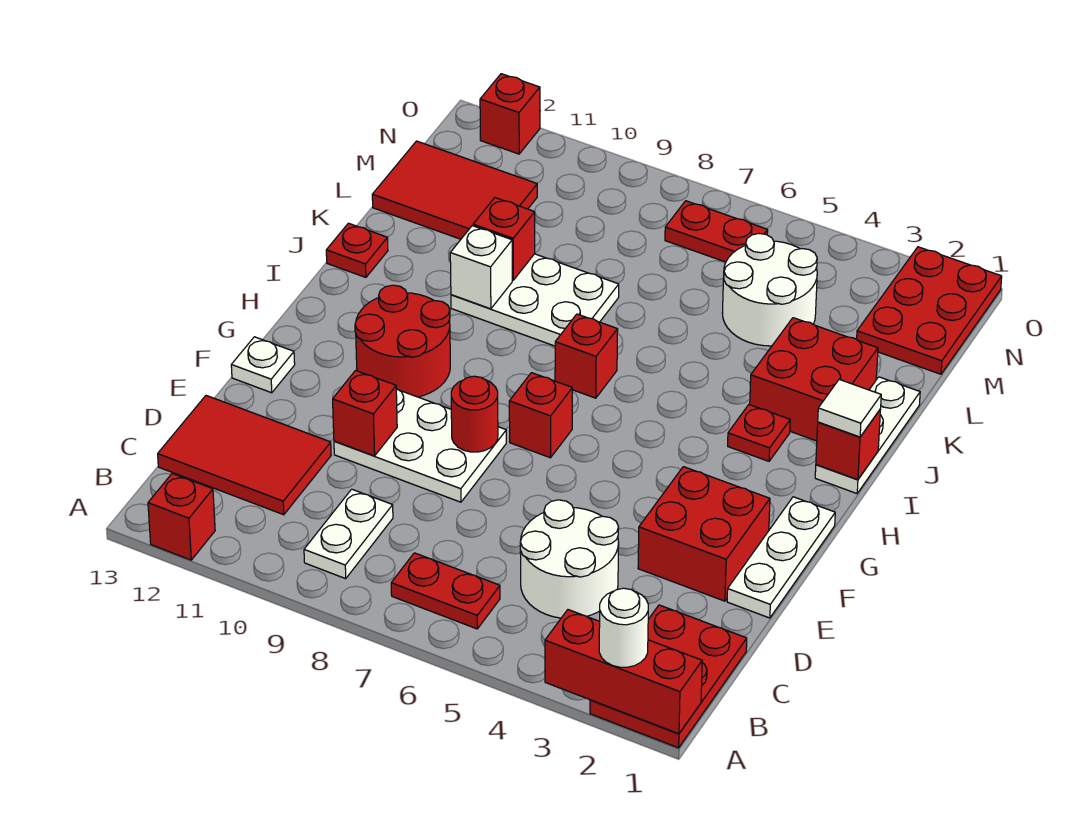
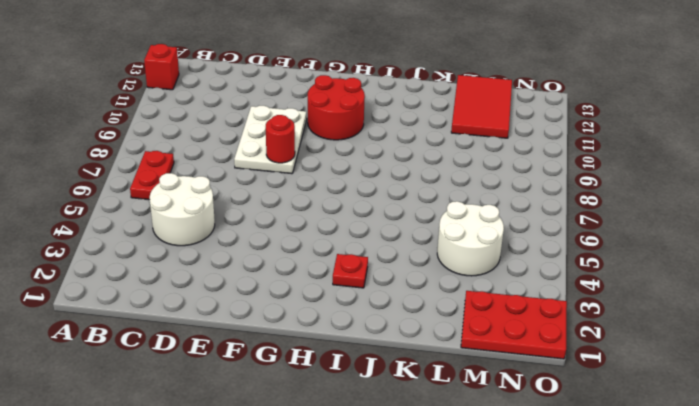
none -> red 2x3 plate [590,605,747,748]
none -> white 1x2 plate [304,489,393,579]
none -> red 2x3 tile [158,396,331,515]
none -> white 1x3 plate [727,497,835,618]

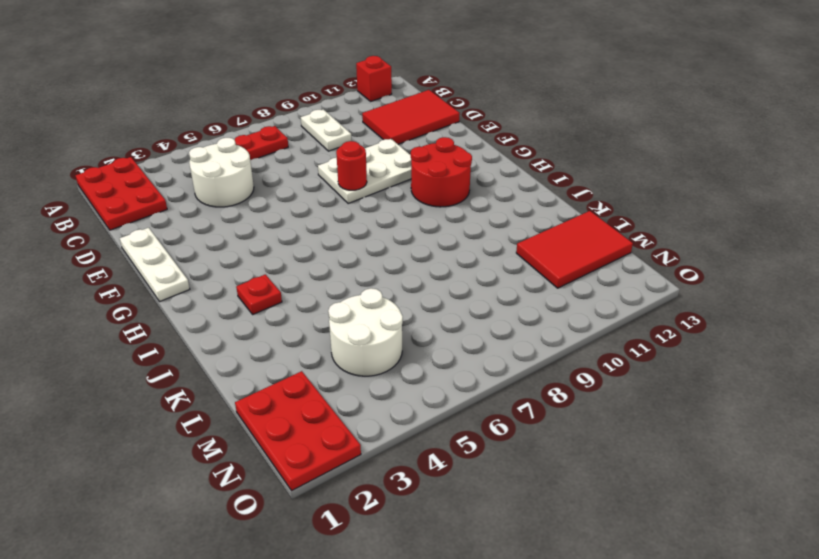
none -> red 2x2 brick [638,467,770,601]
none -> white 1x1 plate [231,337,295,393]
none -> red 1x1 brick [509,373,572,458]
none -> white 1x3 plate [815,377,920,493]

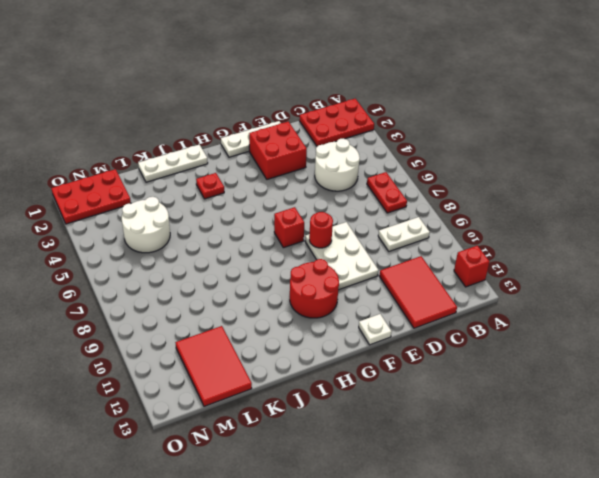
none -> red 1x1 brick [555,314,618,398]
none -> red 2x2 brick [750,318,878,441]
none -> white 2x3 plate [451,254,619,346]
none -> red 1x1 plate [326,223,388,277]

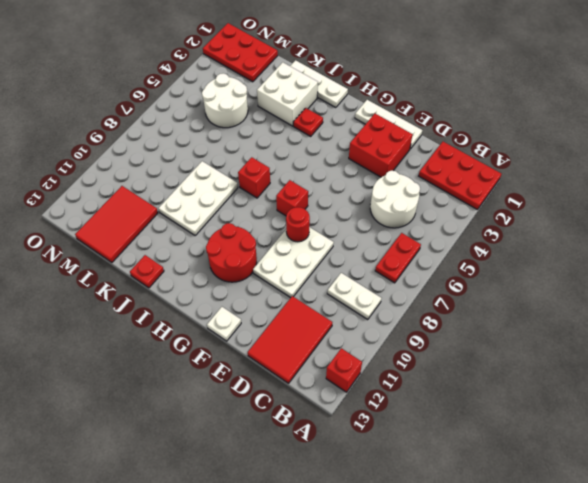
white 2x2 brick [257,62,318,126] -> red 2x2 brick [750,318,878,441]
none -> red 1x2 plate [665,201,768,262]
none -> red 1x1 brick [480,74,540,154]
none -> red 1x3 brick [545,610,702,734]
none -> red 1x1 brick [333,371,397,456]

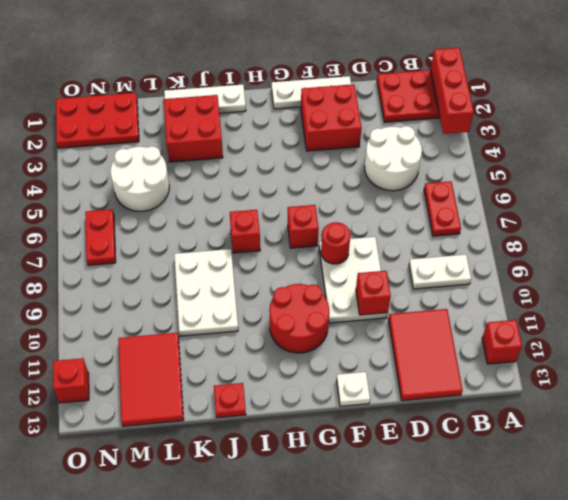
none -> red 1x1 plate [728,405,790,461]
none -> red 1x1 brick [816,409,881,480]
none -> white 1x1 brick [450,226,512,309]
none -> red 1x1 brick [473,198,535,280]

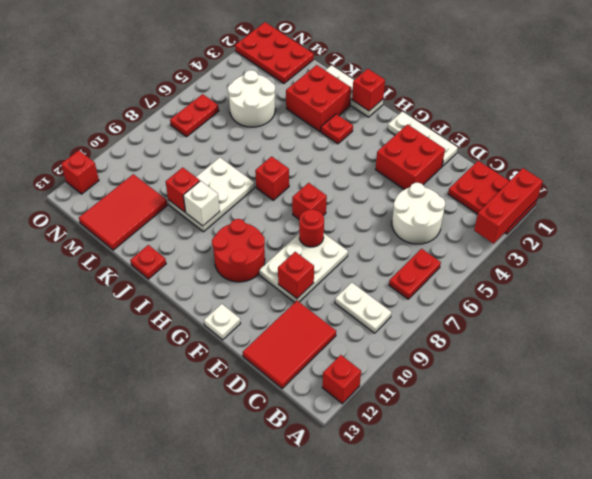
none -> white 1x1 round brick [599,588,648,667]
none -> white 1x1 tile [818,380,881,437]

